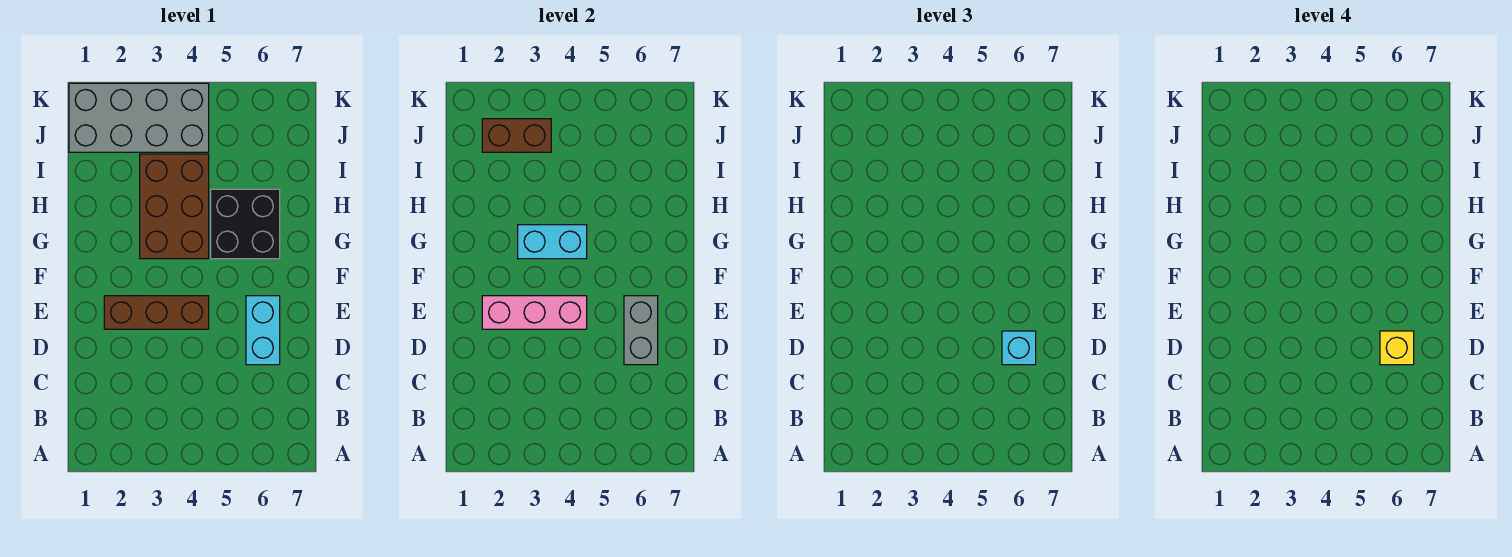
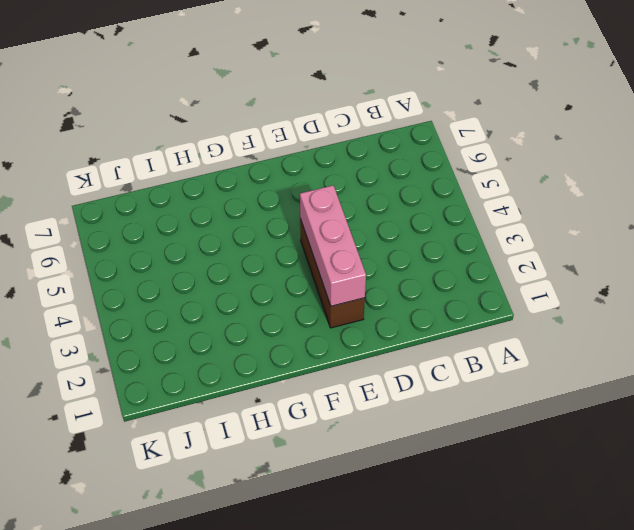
none -> cyan 1x2 brick [246,296,280,365]
none -> brown 2x3 brick [140,154,209,259]

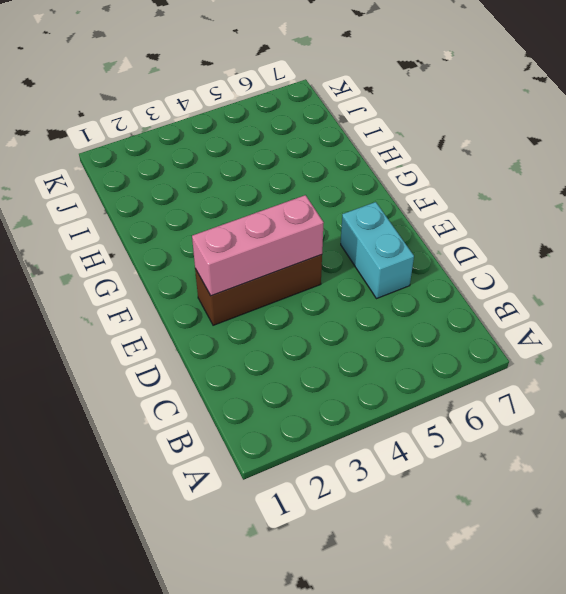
none -> brown 2x3 brick [140,154,209,259]
none -> black 2x2 brick [211,189,280,259]

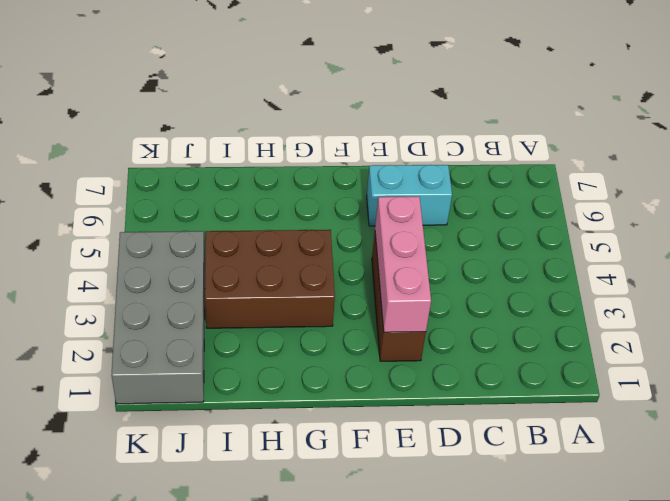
none -> black 2x2 brick [211,189,280,259]
none -> grey 1x2 brick [624,296,658,365]

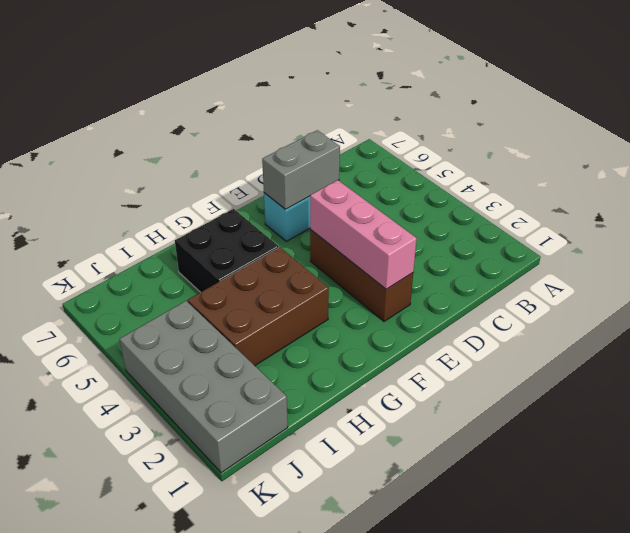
none -> cyan 1x2 brick [518,225,587,259]
none -> brown 1x2 brick [482,119,551,152]

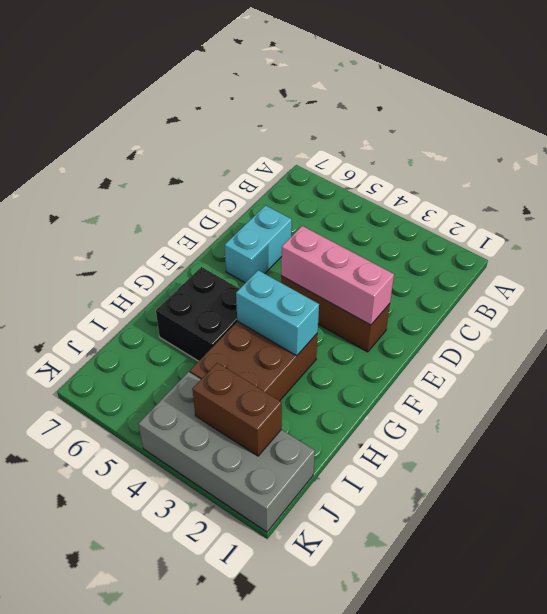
none -> grey 1x2 brick [624,296,658,365]
none -> cyan 1x1 brick [1002,331,1036,365]

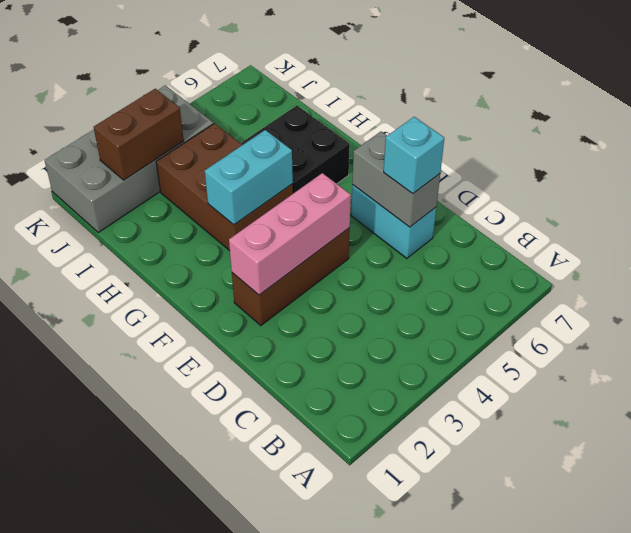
none -> yellow 1x1 brick [1380,331,1414,365]

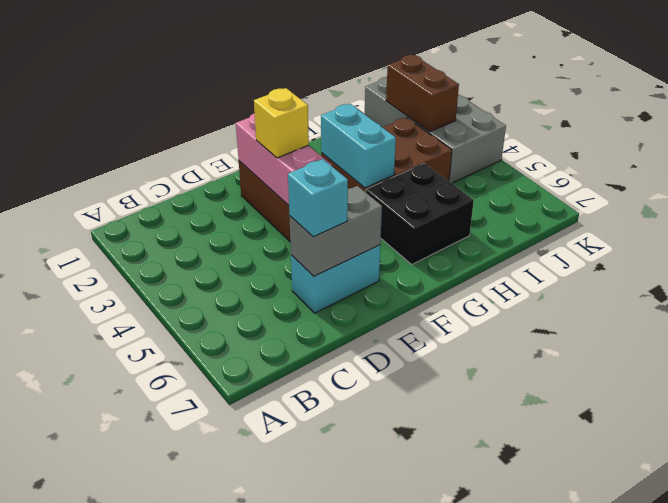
yellow 1x1 brick [254,88,309,158] -> yellow 1x1 brick moved to [1380,331,1414,365]

